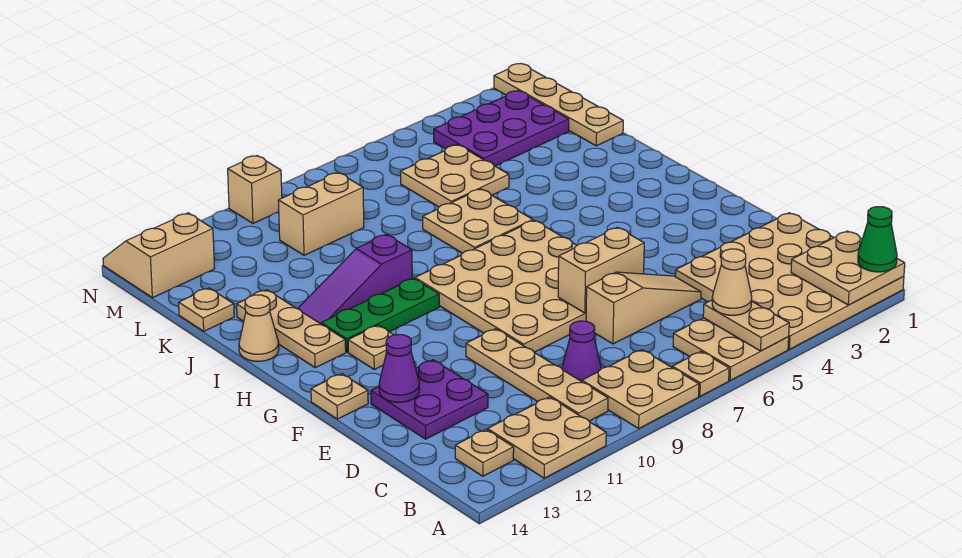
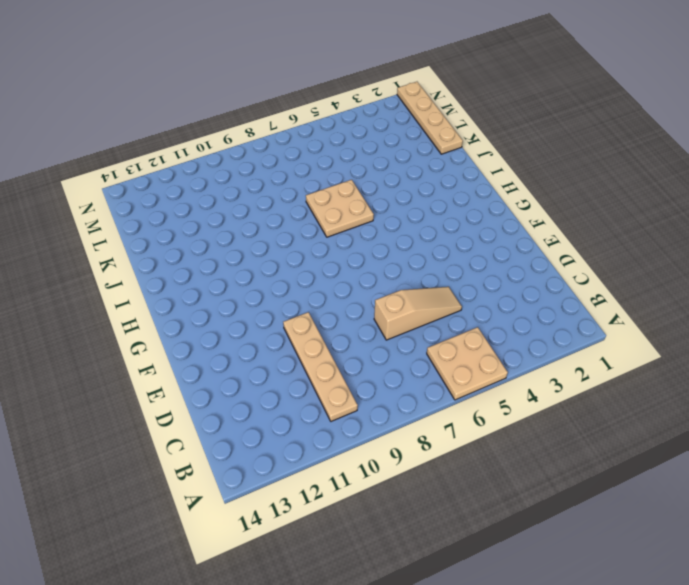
none -> tan 4x4 plate [675,213,904,349]
none -> tan 1x1 plate [672,352,729,396]
none -> tan 2x2 plate [582,350,699,428]
none -> tan 2x2 plate [488,397,606,478]

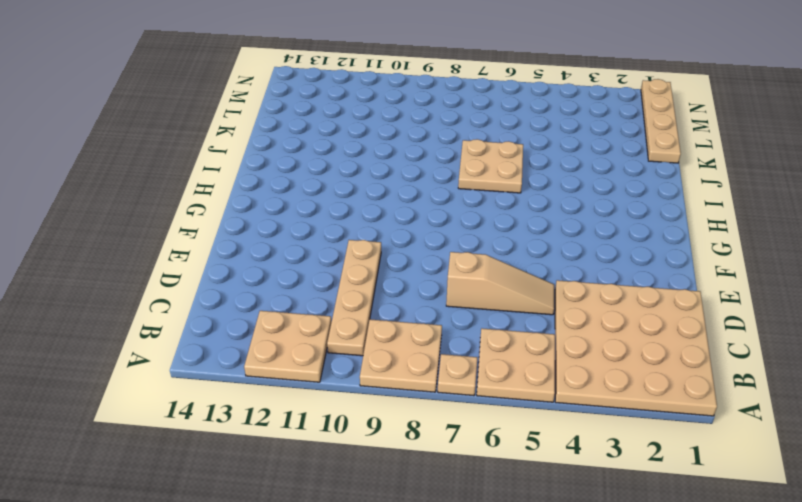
none -> tan 1x1 plate [455,430,514,476]
none -> purple 1x1 cone [562,321,601,381]
none -> purple 2x2 plate [371,360,488,439]
none -> tan 4x4 plate [415,220,586,352]

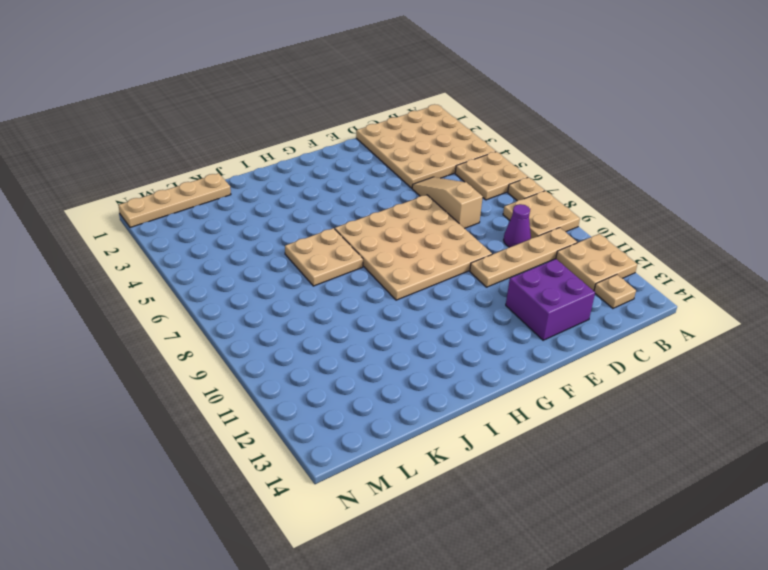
purple 2x2 brick [506,259,595,340] -> purple 2x2 plate [371,360,488,439]
none -> tan 1x1 plate [311,374,368,419]
none -> tan 1x1 plate [348,325,393,369]
none -> green 1x3 plate [321,278,439,352]
none -> tan 1x3 plate [237,290,346,368]

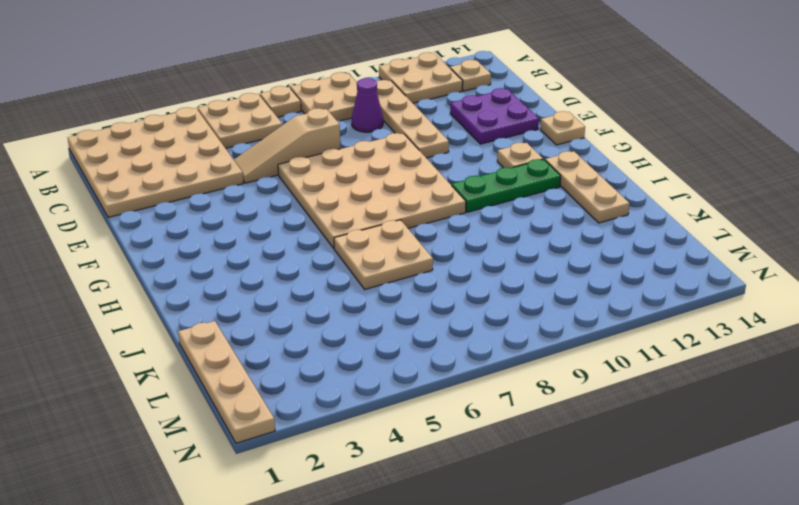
none -> purple 1x3 slope [298,234,412,324]
none -> tan 1x1 cone [239,295,279,361]
none -> tan 2x2 plate [400,145,509,207]
none -> tan 1x1 plate [179,288,234,331]

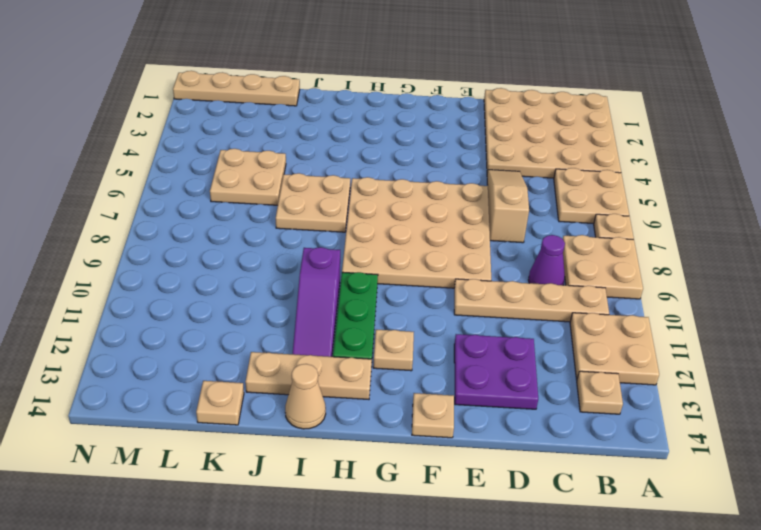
none -> purple 2x3 plate [434,91,569,166]
none -> tan 1x2 brick [278,173,364,255]
none -> tan 2x2 slope [103,213,215,298]
none -> tan 1x1 brick [228,156,282,223]

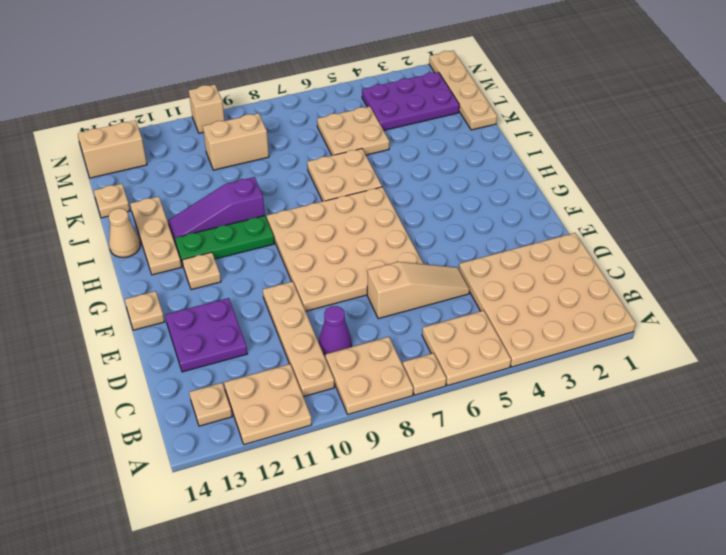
none -> tan 2x2 plate [791,231,905,305]
none -> tan 1x2 plate [703,300,789,351]
none -> tan 1x2 brick [558,227,644,313]
none -> purple 1x1 cone [379,335,420,402]

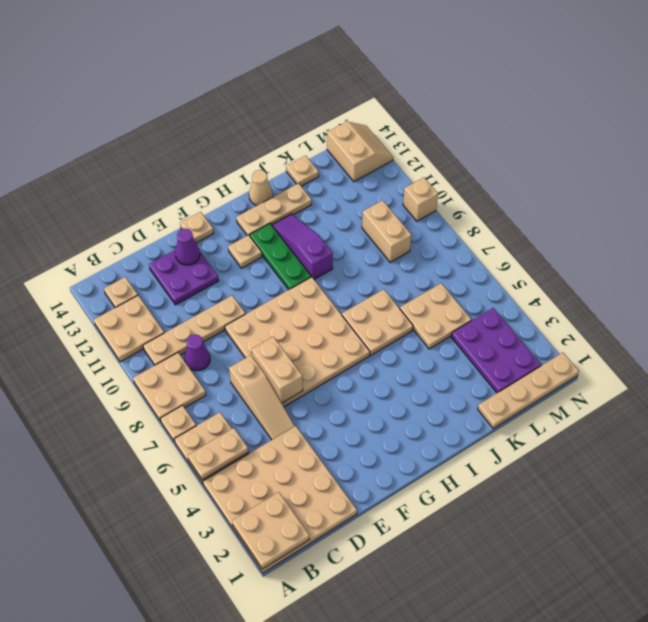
none -> green 1x1 cone [858,207,897,272]
none -> tan 1x1 cone [712,249,752,315]

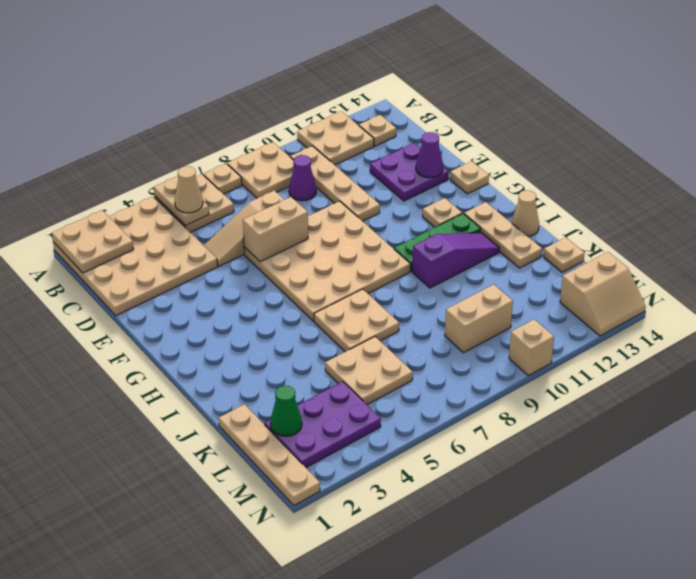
green 1x1 cone [270,386,302,436] -> green 1x1 cone moved to [858,207,897,272]

